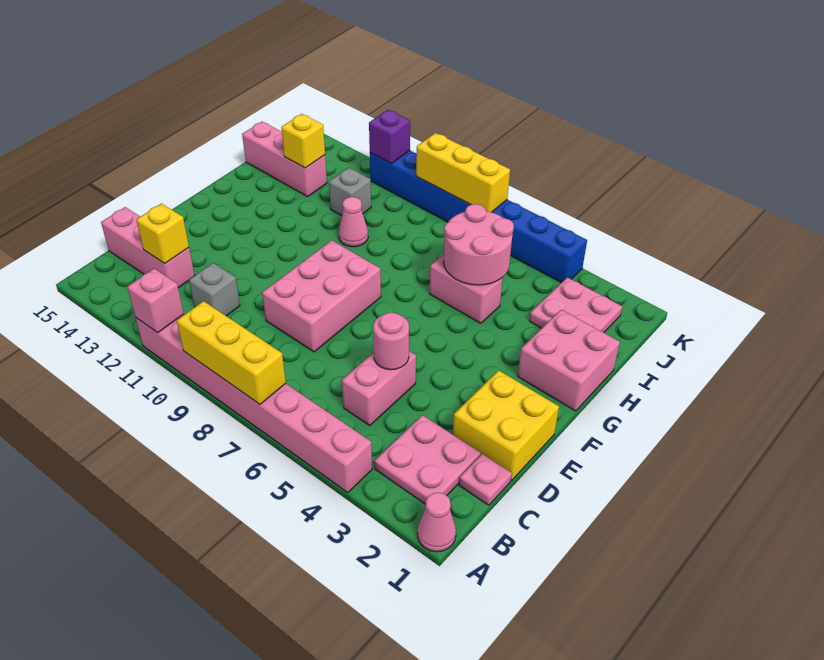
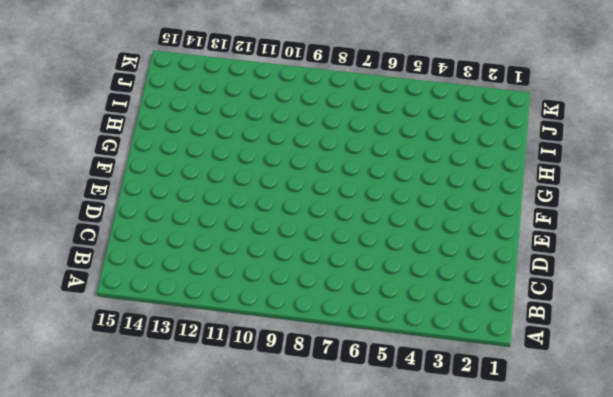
none -> pink 1x1 cone [417,492,456,552]
none -> pink 1x8 brick [135,314,372,492]
none -> pink 2x2 plate [375,415,481,504]

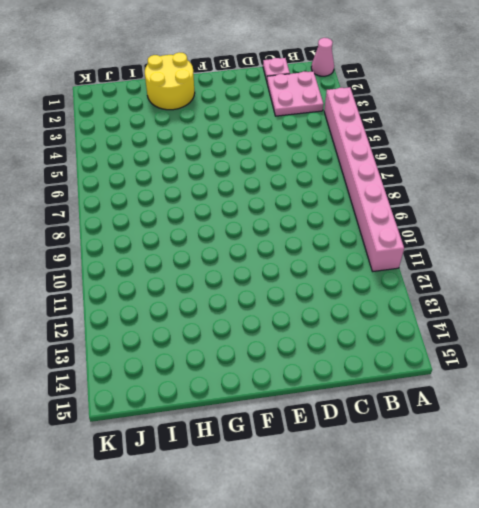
yellow 2x2 round brick [145,52,195,110] -> pink 2x2 brick [518,310,620,411]
none -> pink 1x2 brick [342,351,416,425]
none -> grey 1x1 brick [189,263,240,316]
none -> pink 1x3 brick [101,207,195,288]

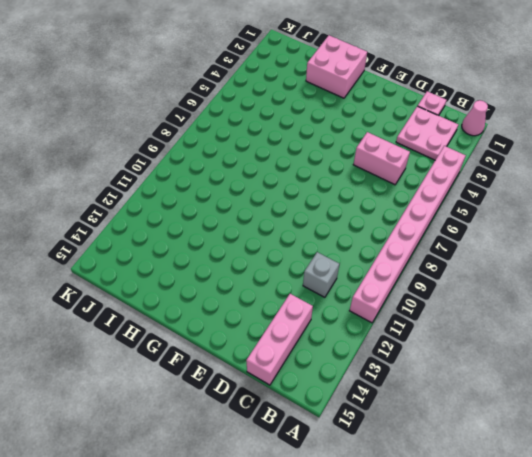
none -> yellow 2x2 brick [453,370,559,480]
none -> pink 2x3 brick [262,240,381,352]
none -> pink 1x2 brick [430,254,503,323]

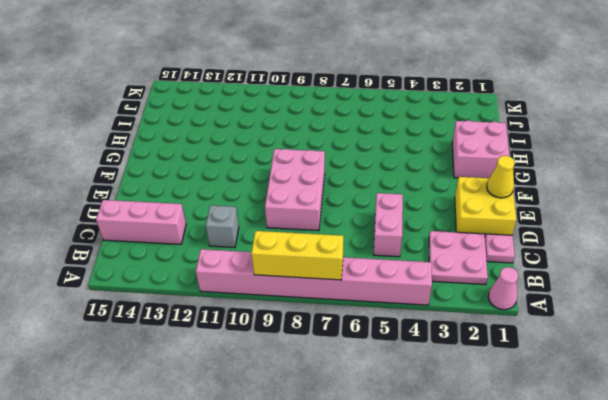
yellow 1x1 cone [487,156,515,198] -> none
none -> pink 1x2 brick [430,254,503,323]
none -> pink 1x1 cone [339,197,368,247]
none -> pink 2x2 plate [529,277,622,332]

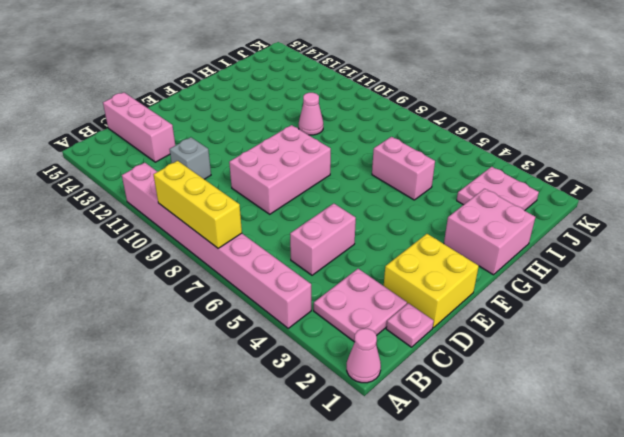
none -> grey 1x1 brick [329,168,371,216]
none -> pink 1x3 brick [242,122,327,197]
none -> blue 1x8 brick [370,151,587,283]

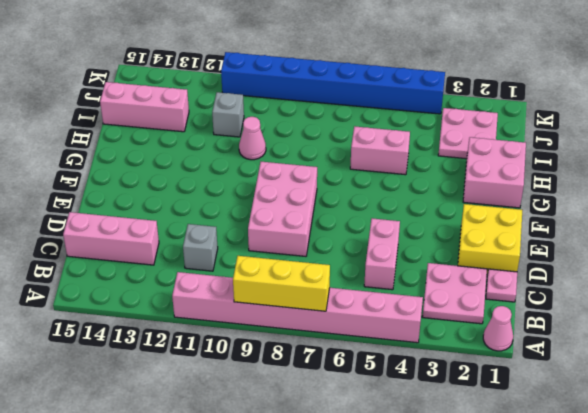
none -> pink 1x1 brick [127,269,184,333]
none -> yellow 1x1 brick [137,203,189,263]
none -> pink 1x1 round brick [373,313,409,370]

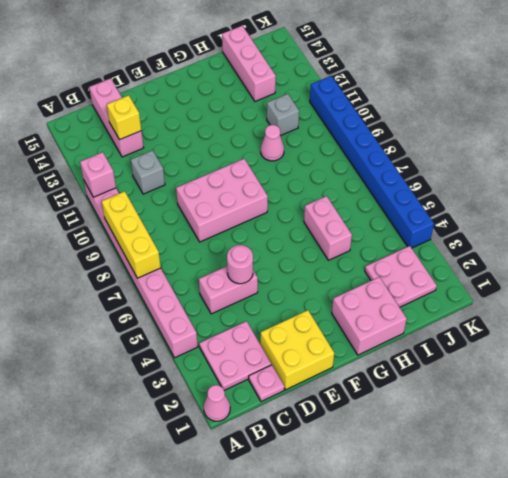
none -> pink 2x2 round brick [444,204,514,285]
none -> yellow 1x1 brick [281,114,325,168]
none -> yellow 1x3 brick [416,133,510,212]

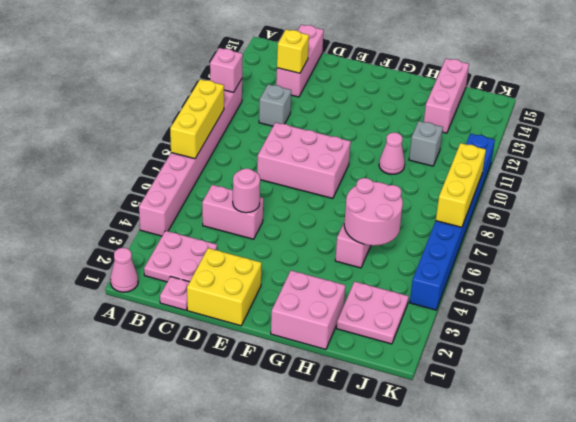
none -> yellow 1x1 brick [281,114,325,168]
none -> purple 1x1 brick [369,110,410,163]

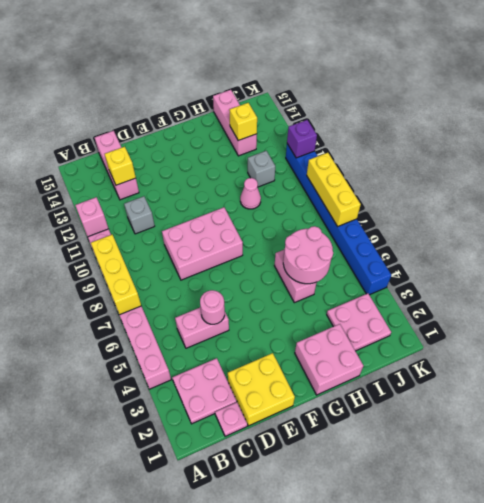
none -> pink 1x1 cone [417,492,456,552]

